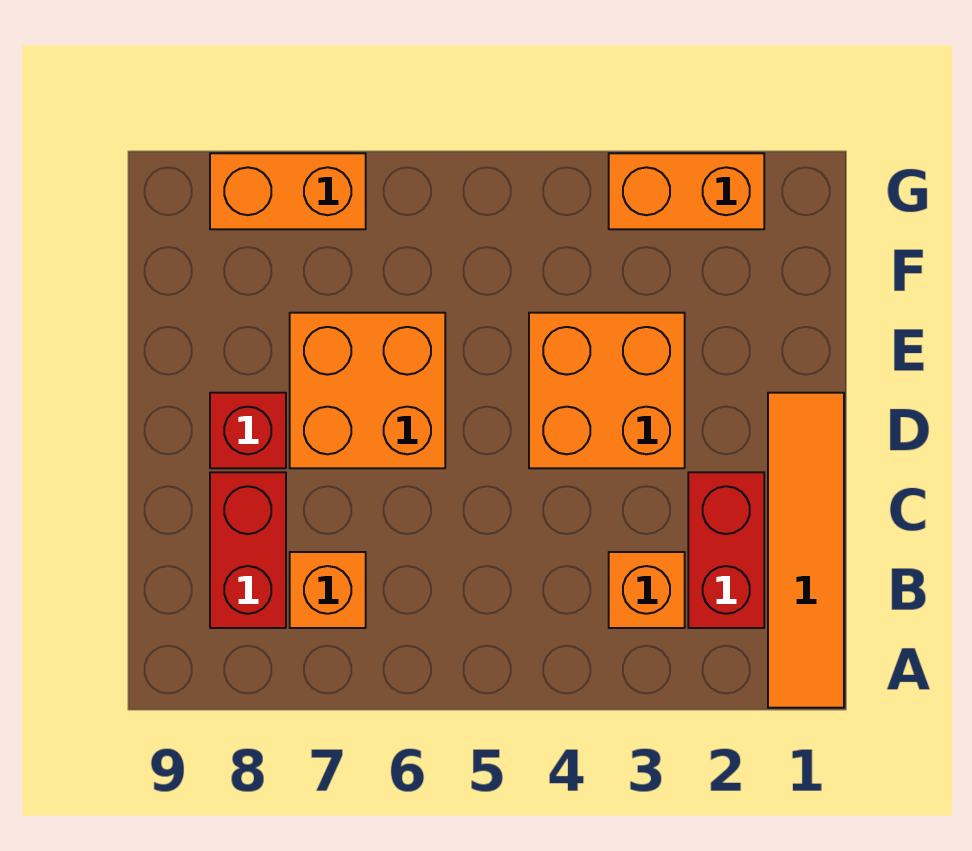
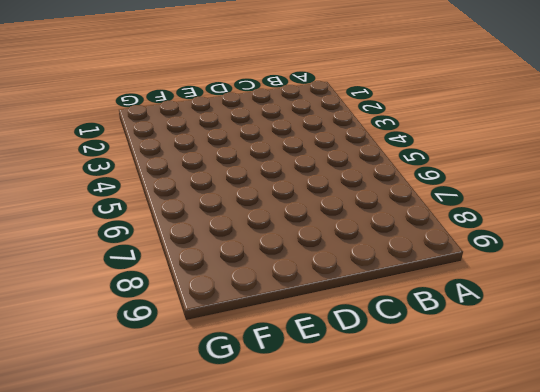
none -> orange 1x4 tile [768,393,844,708]
none -> red 1x2 brick [688,472,764,628]

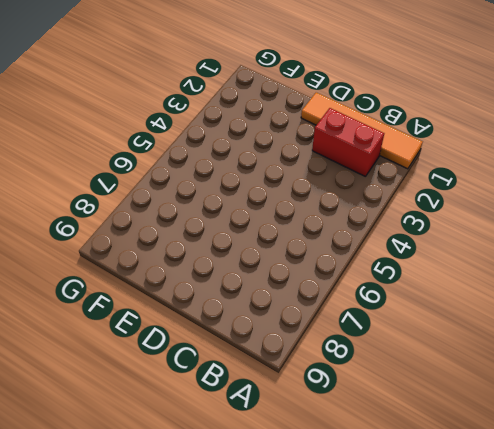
none -> orange 1x1 brick [609,552,685,628]
none -> orange 1x1 brick [290,552,366,628]

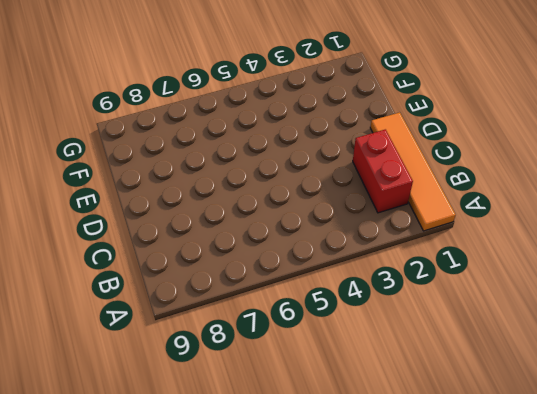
none -> orange 1x1 brick [609,552,685,628]
none -> orange 1x1 brick [290,552,366,628]

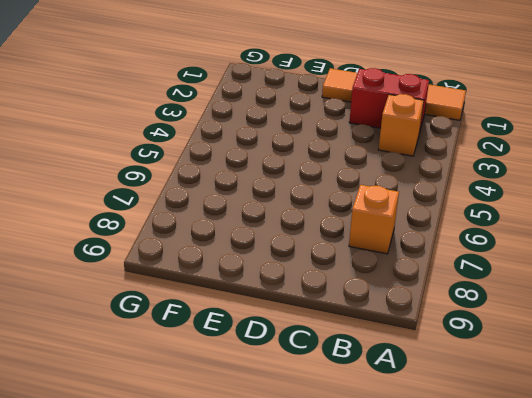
none -> red 1x2 brick [210,472,286,628]
none -> orange 2x2 brick [529,313,685,468]

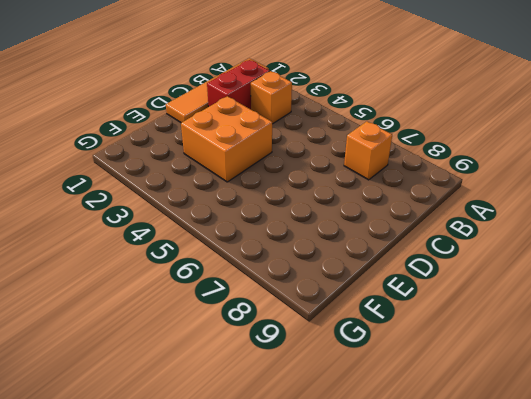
none -> red 1x2 brick [210,472,286,628]
none -> orange 2x2 brick [290,313,445,468]

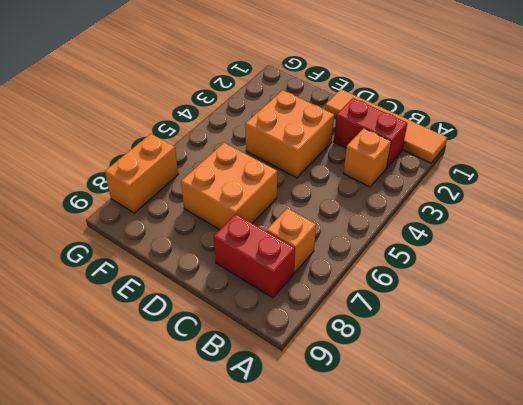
none -> red 1x1 brick [210,393,286,468]
none -> orange 1x2 brick [609,153,764,229]

